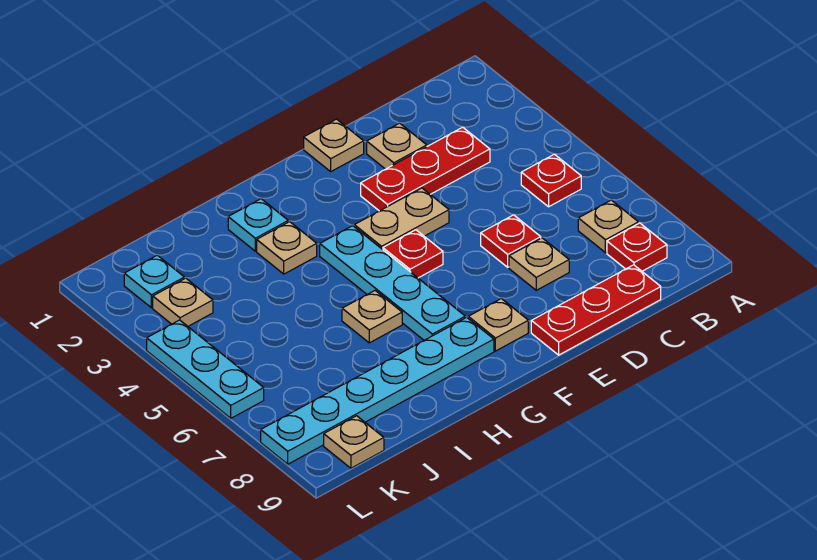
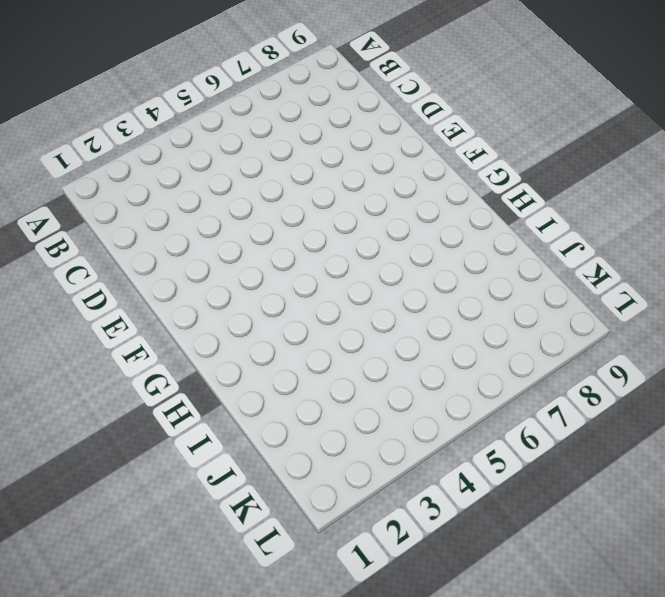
none -> red 1x1 plate [521,154,581,207]
none -> tan 1x1 plate [578,200,638,253]
none -> red 1x1 plate [607,223,667,271]

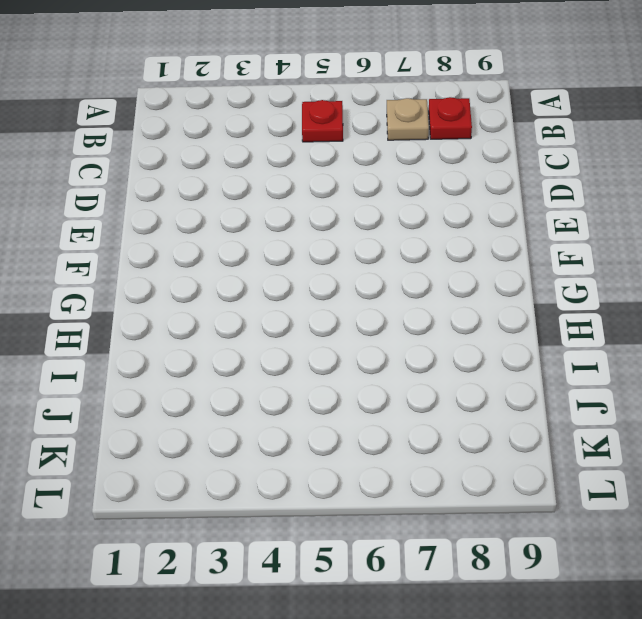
none -> red 1x3 plate [361,127,490,211]
none -> red 1x3 plate [531,265,661,355]
none -> tan 1x1 plate [367,123,427,169]

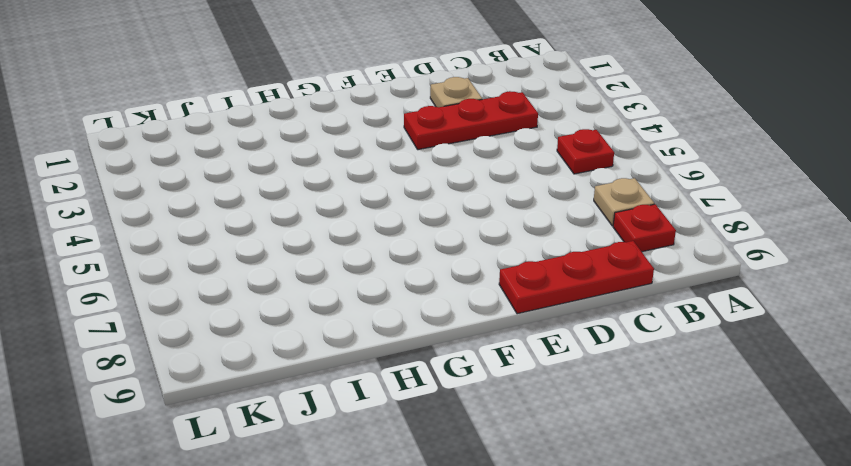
none -> red 1x1 plate [481,215,541,267]
none -> tan 1x1 plate [509,238,569,290]
none -> tan 1x1 plate [304,119,364,171]

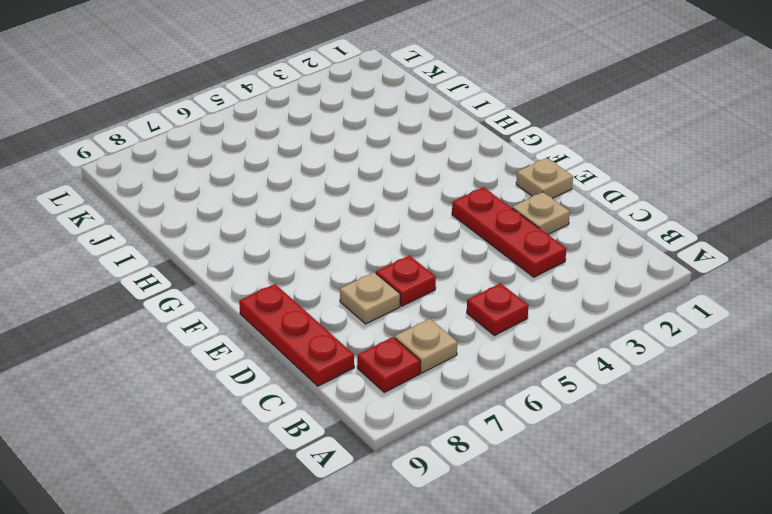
none -> tan 1x2 plate [354,188,449,250]
none -> red 1x1 plate [383,230,443,278]
none -> tan 1x1 plate [468,299,528,351]

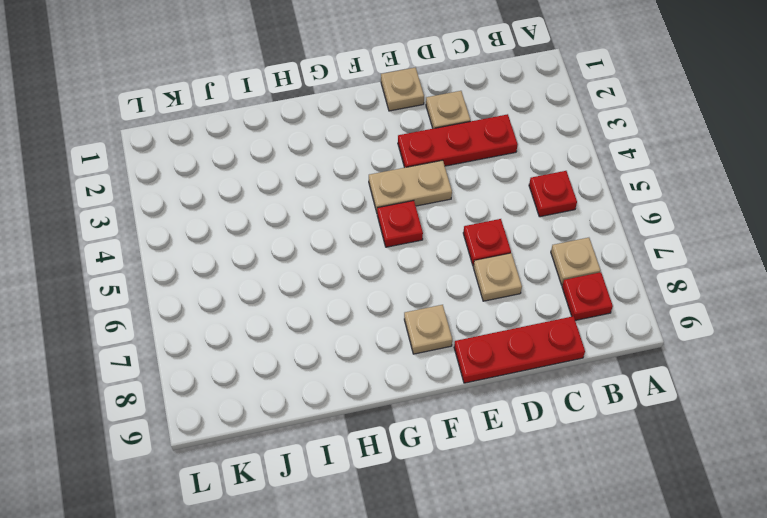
none -> cyan 1x4 plate [320,226,465,340]
none -> cyan 1x6 plate [261,317,494,464]
none -> cyan 1x1 plate [228,199,288,251]

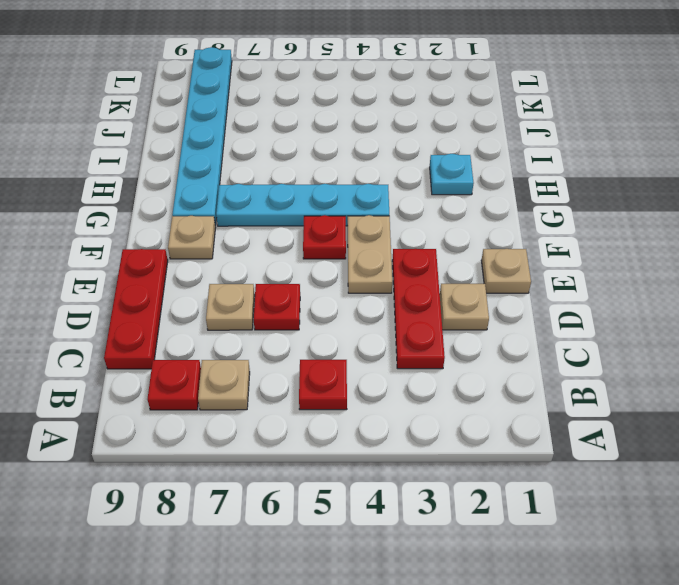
none -> tan 1x1 plate [257,222,317,274]
none -> tan 1x1 plate [342,291,402,343]
none -> cyan 1x1 plate [124,255,184,308]

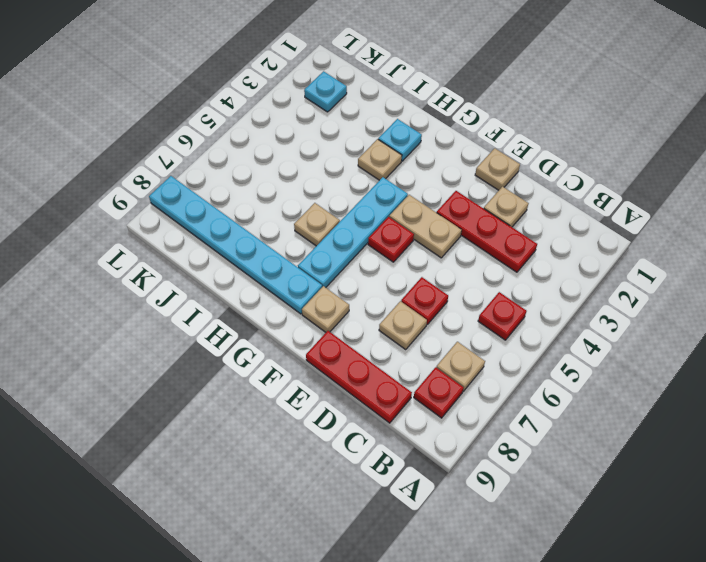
none -> tan 1x1 plate [153,278,213,326]
none -> tan 1x1 plate [324,416,384,468]
none -> cyan 1x3 plate [147,320,264,418]

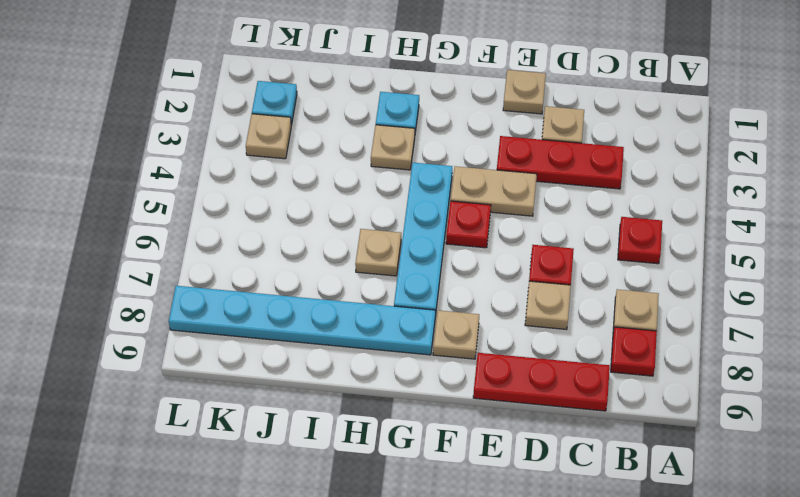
none -> tan 1x1 plate [324,416,384,468]
none -> cyan 1x3 plate [147,320,264,418]

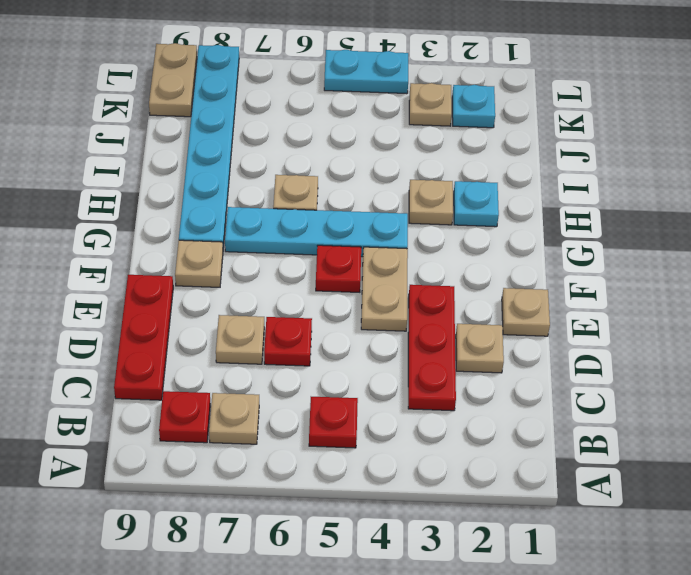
tan 1x2 plate [149,43,197,117] -> tan 1x1 plate [324,416,384,468]
cyan 1x2 plate [324,50,408,94] -> cyan 1x3 plate [147,320,264,418]

